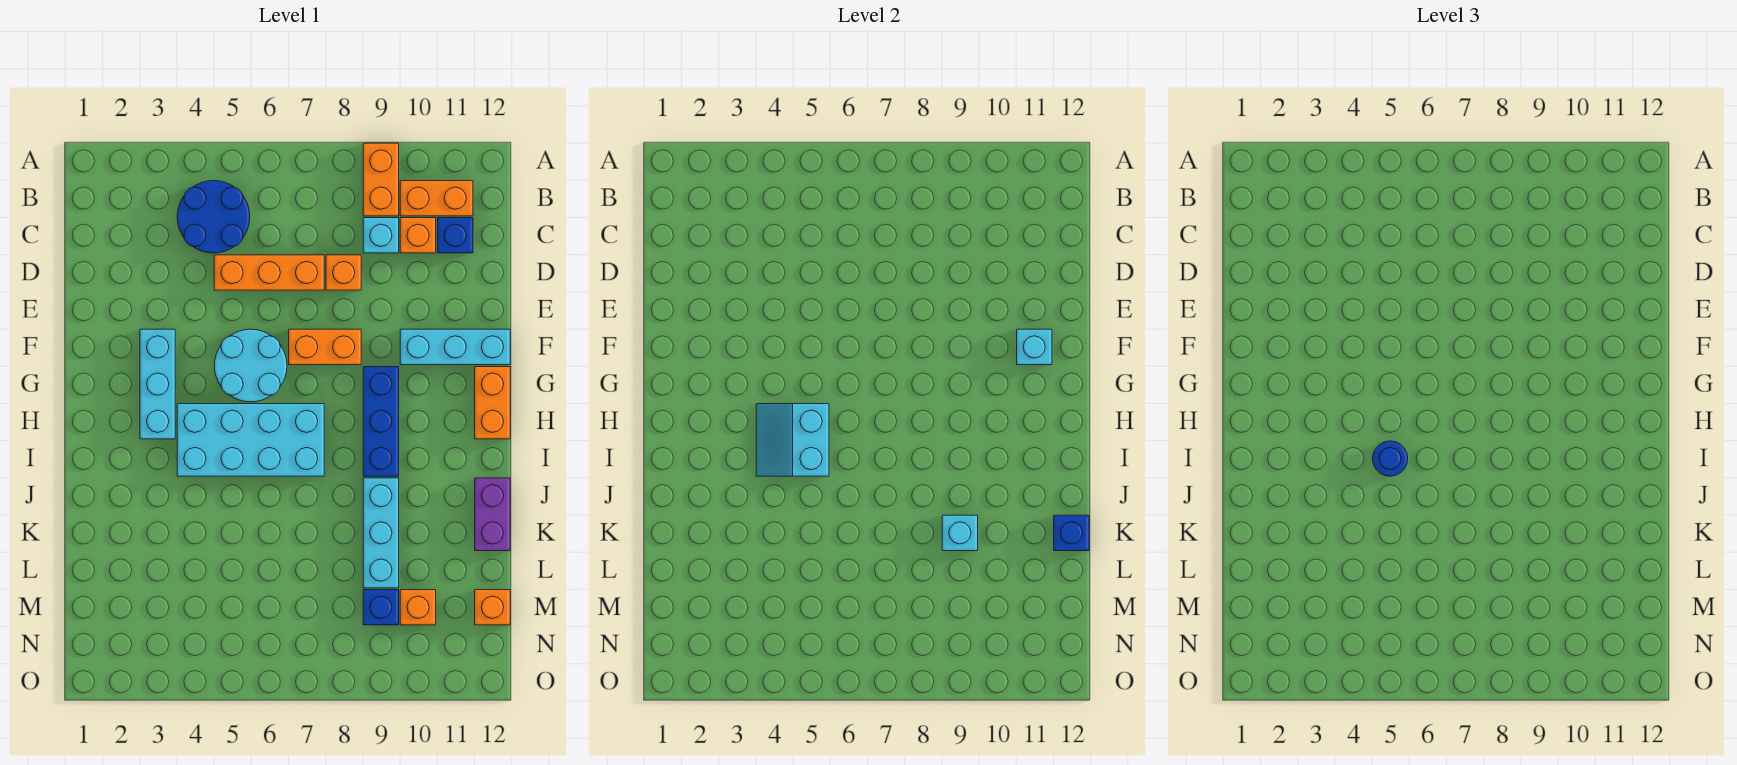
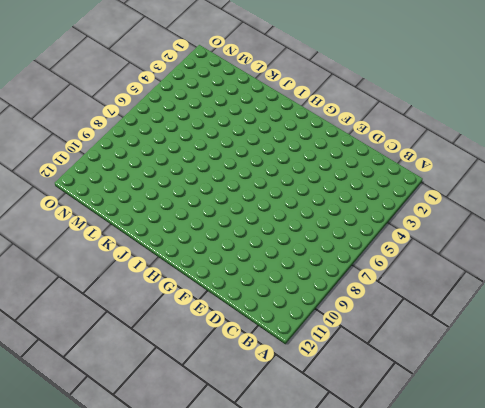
none -> orange 1x2 brick [363,143,399,216]
none -> blue 2x2 round brick [177,181,250,253]
none -> orange 1x2 brick [400,181,473,216]

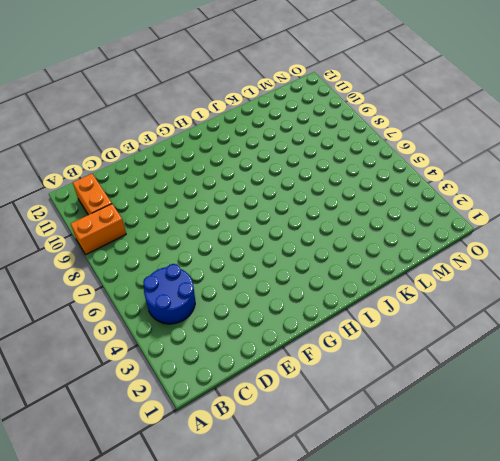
none -> cyan 1x1 brick [363,218,399,253]
none -> orange 1x1 brick [400,218,436,253]
none -> blue 1x1 brick [438,218,473,253]

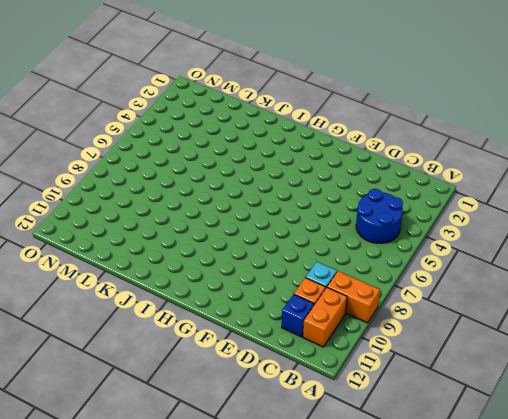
none -> orange 1x3 brick [214,255,324,290]
none -> orange 1x1 brick [326,255,361,290]
none -> cyan 1x3 brick [140,329,175,439]

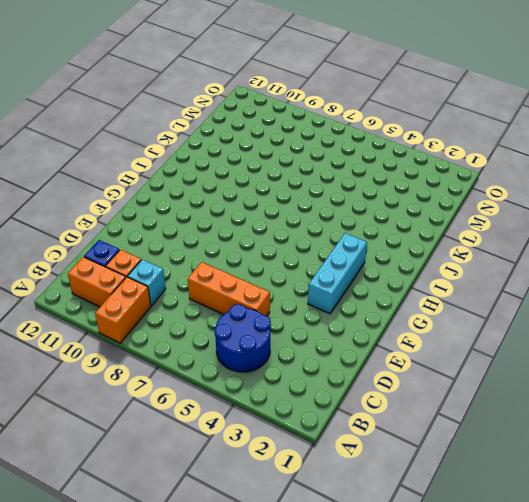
none -> orange 1x1 brick [326,255,361,290]
none -> cyan 2x2 round brick [214,329,287,402]
none -> orange 1x2 brick [289,329,361,365]

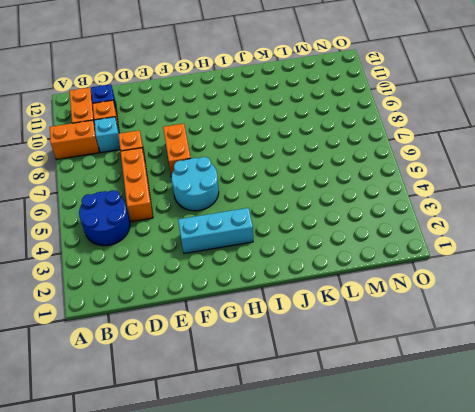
none -> cyan 1x3 brick [400,329,510,365]
none -> blue 1x3 brick [363,367,399,476]
none -> orange 1x2 brick [475,367,510,439]

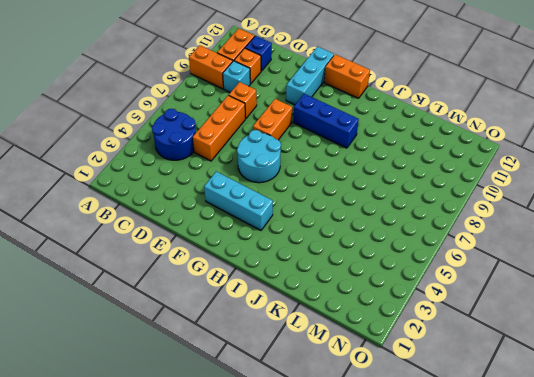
none -> cyan 2x4 brick [177,404,324,476]
none -> cyan 1x3 brick [363,478,399,588]
none -> purple 1x2 brick [475,478,510,551]

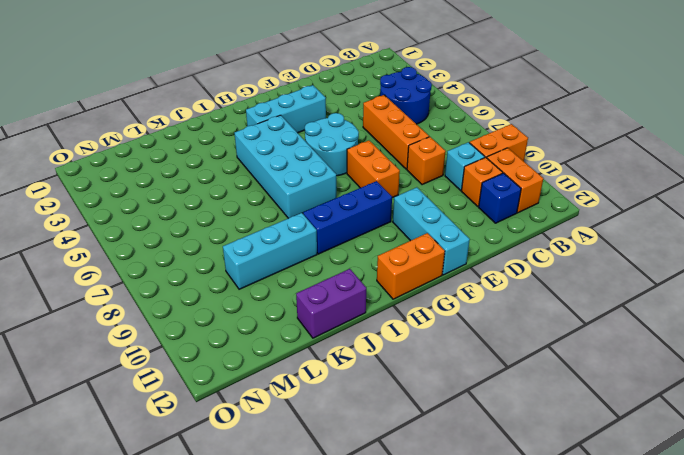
none -> blue 1x1 brick [363,590,399,625]
none -> orange 1x1 brick [400,590,436,625]
none -> orange 1x1 brick [475,590,510,625]

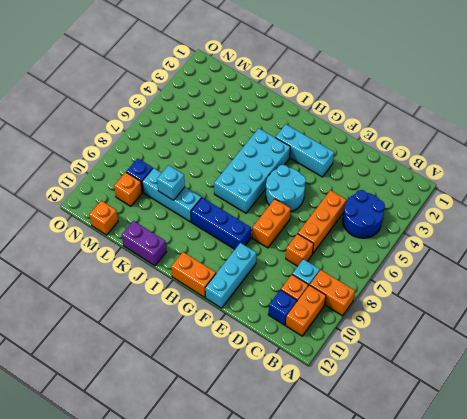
none -> cyan 1x1 brick [1017,329,1052,365]
none -> cyan 2x2 slope [756,404,829,476]
none -> blue 1x1 brick [1054,515,1089,551]

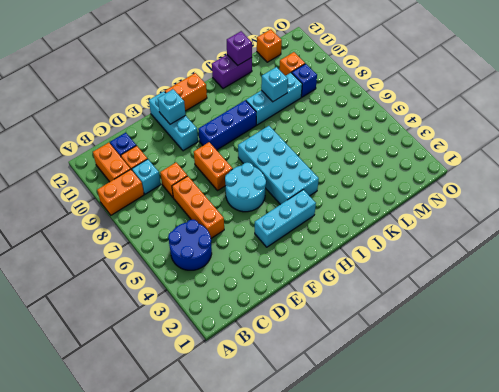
purple 1x1 brick [227,31,252,65] -> blue 1x1 brick [1054,515,1089,551]
none -> cyan 2x2 slope [756,404,829,476]
none -> blue 1x1 round brick [1372,441,1408,476]

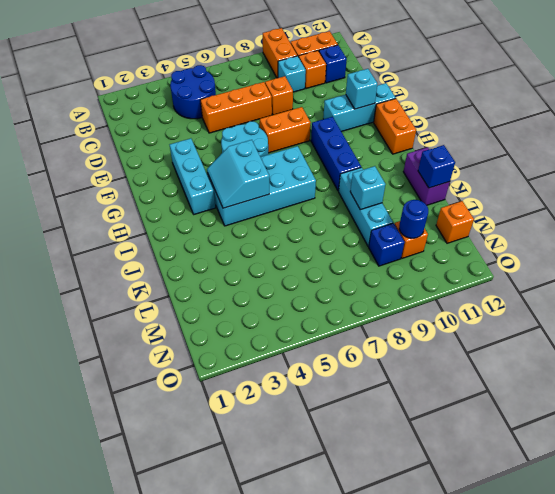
blue 1x1 round brick [399,200,428,238] -> blue 1x1 round brick moved to [1372,441,1408,476]

